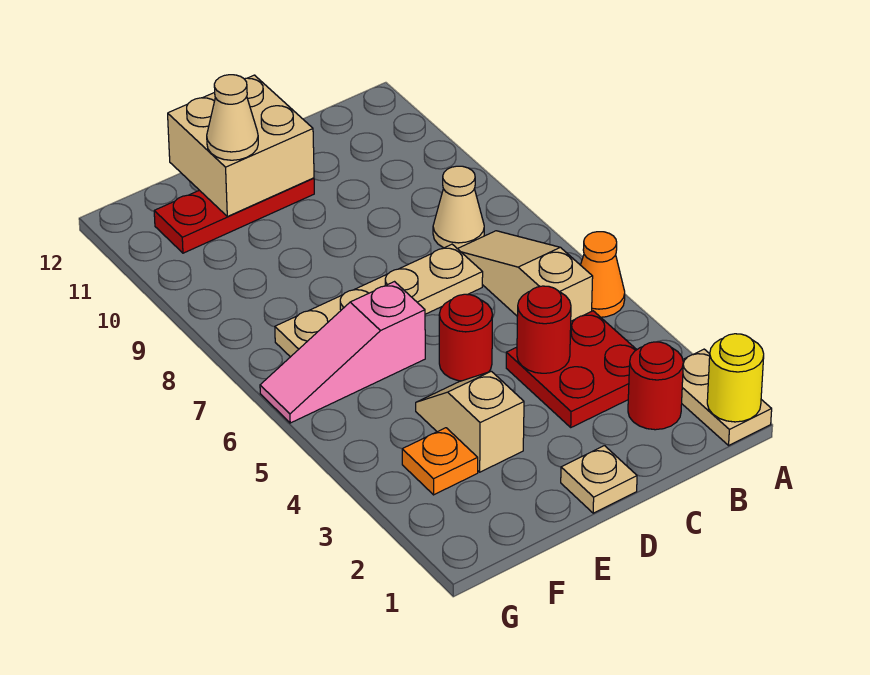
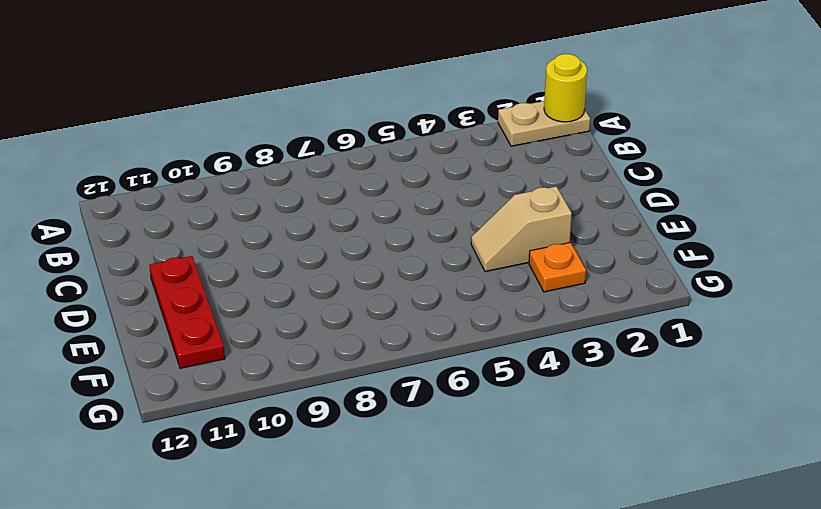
none -> orange 1x1 cone [581,232,625,317]
none -> red 1x1 round brick [628,342,683,430]
none -> red 2x2 plate [506,311,637,427]

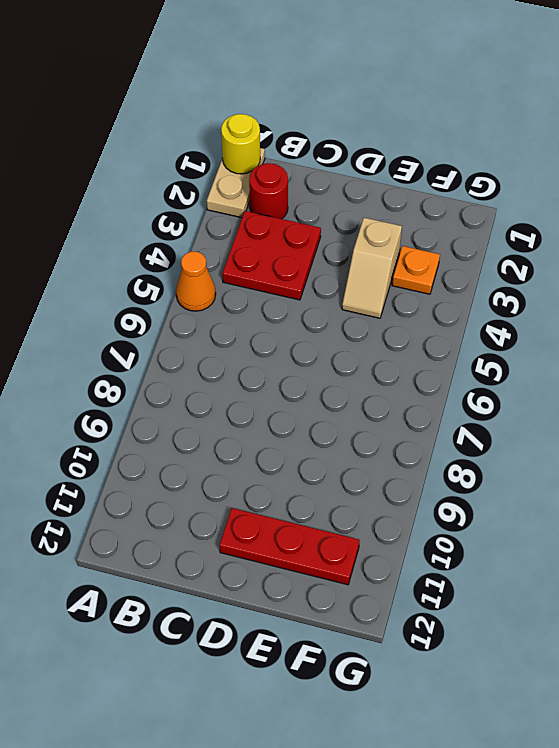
none -> tan 1x3 slope [458,231,593,321]
none -> tan 1x1 cone [433,166,484,249]
none -> tan 1x4 plate [275,244,483,357]

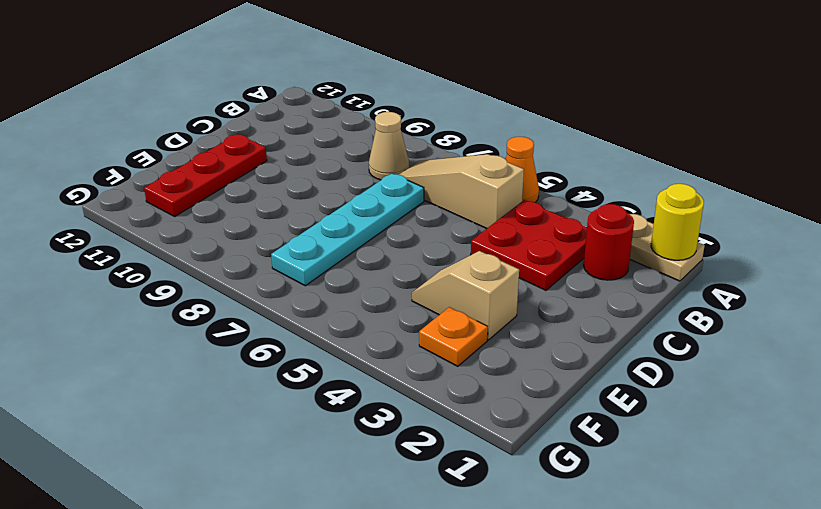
cyan 1x4 plate [271,173,424,286] -> tan 1x4 plate [275,244,483,357]
none -> tan 1x1 plate [561,446,637,513]
none -> red 1x1 round brick [439,294,493,381]
none -> pink 1x3 slope [260,282,425,423]

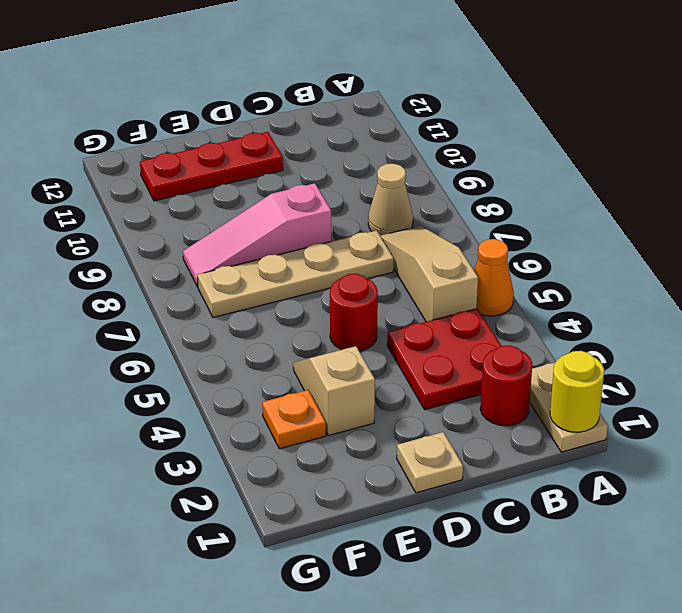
pink 1x3 slope [183,183,331,287] -> pink 1x3 slope moved to [260,282,425,423]
none -> red 1x1 round brick [517,286,571,373]
none -> tan 2x2 brick [168,75,314,216]
none -> tan 1x1 cone [207,75,258,160]

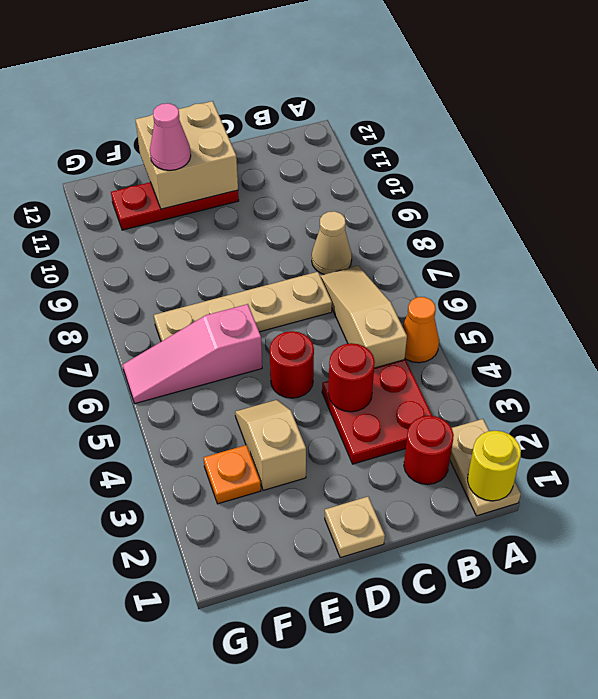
pink 1x1 cone [150,103,191,170] -> tan 1x1 cone [207,75,258,160]

